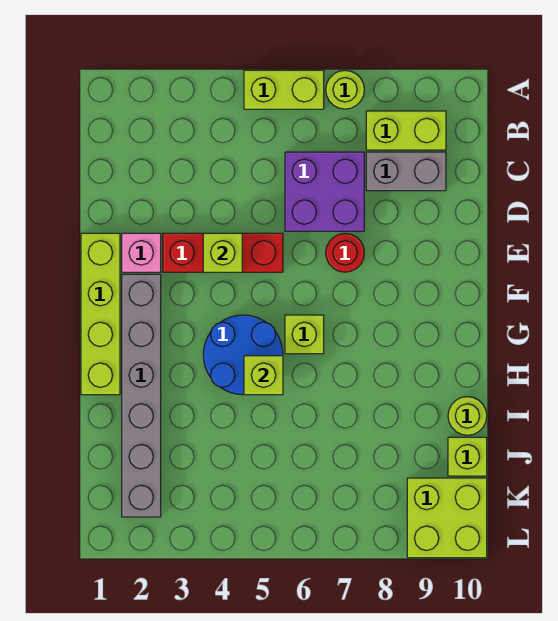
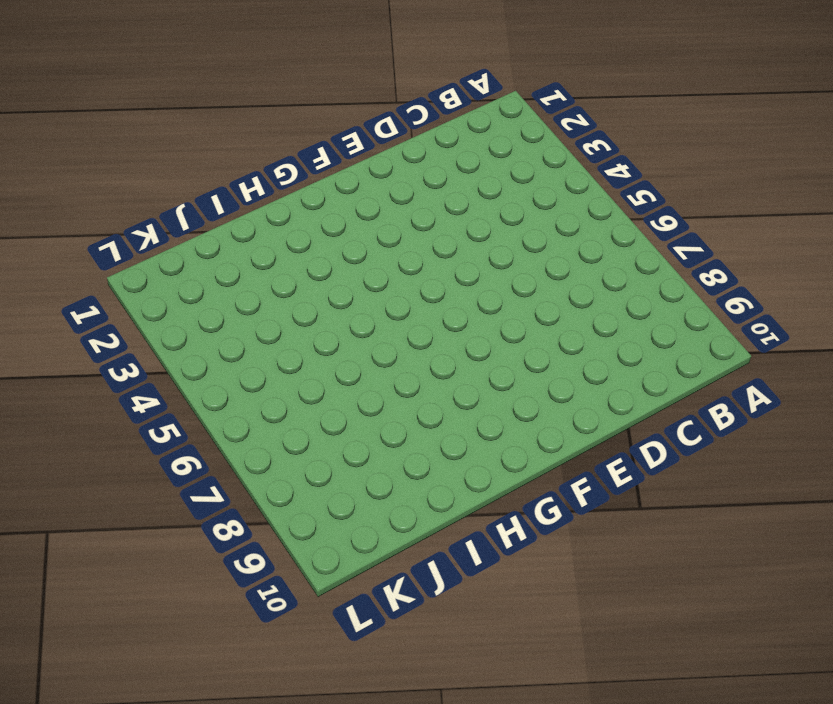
none -> lime 1x2 brick [244,70,324,109]
none -> lime 1x1 round brick [326,70,364,109]
none -> lime 1x2 brick [366,111,446,150]

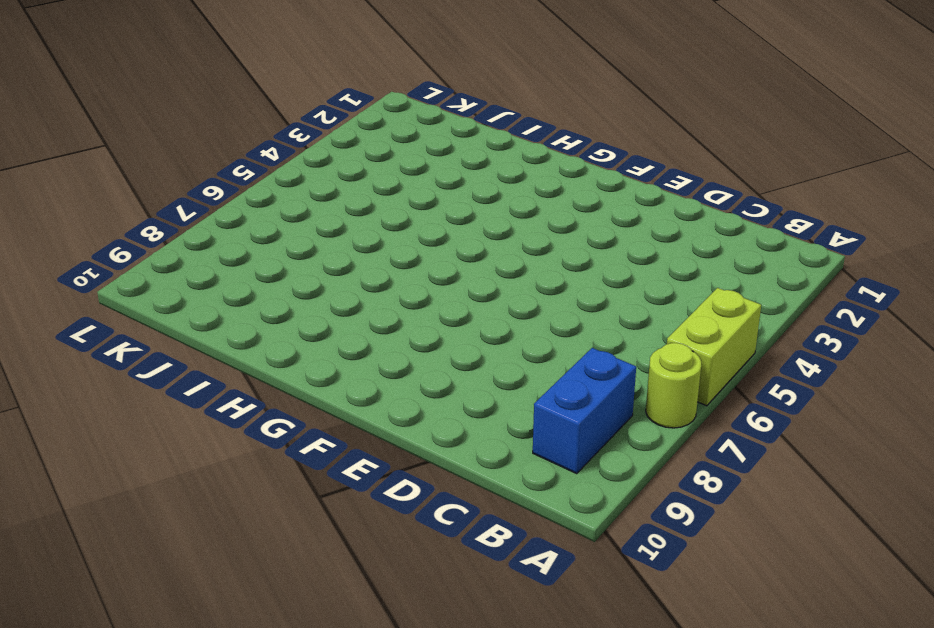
blue 1x2 brick [533,348,636,474] -> lime 1x2 brick [366,111,446,150]
none -> purple 2x2 brick [285,152,364,231]
none -> grey 1x2 brick [366,152,446,191]
none -> lime 1x4 brick [81,233,120,395]

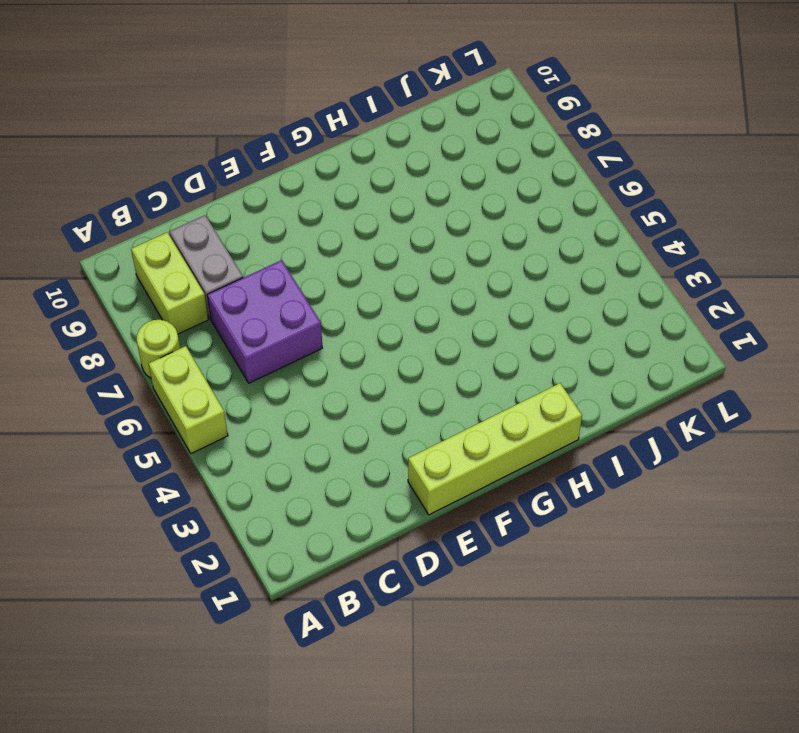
none -> pink 1x1 brick [122,233,161,272]
none -> red 1x3 brick [163,233,283,272]
none -> red 1x1 round brick [326,234,364,272]

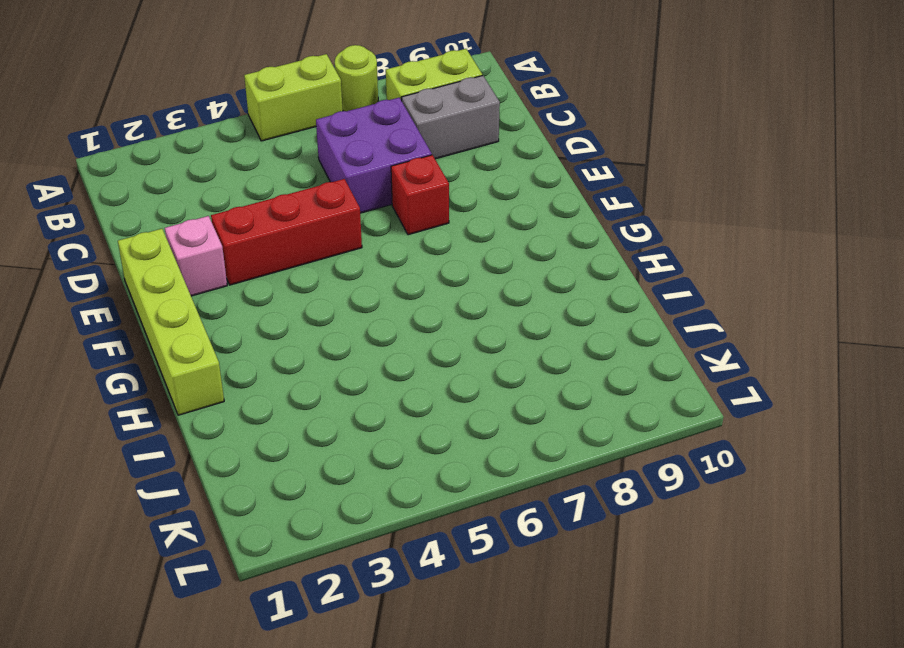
red 1x1 brick [391,155,449,235] -> red 1x1 round brick [326,234,364,272]
none -> grey 1x6 brick [122,274,161,517]
none -> blue 2x2 round brick [203,315,283,395]
none -> lime 1x1 brick [285,315,324,354]

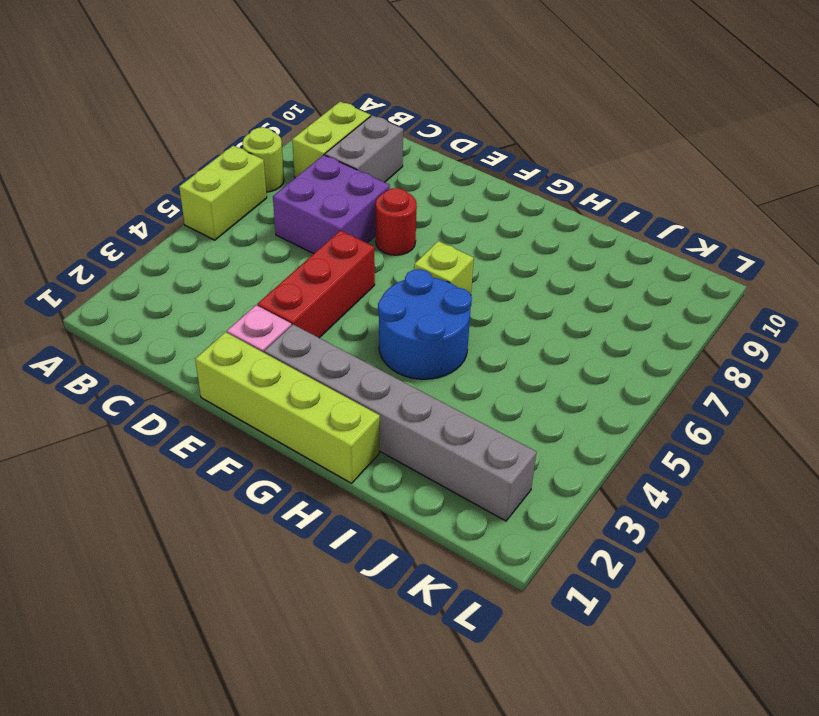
none -> lime 1x1 round brick [448,397,487,435]
none -> lime 1x1 brick [448,437,487,476]
none -> lime 2x2 brick [407,478,487,558]

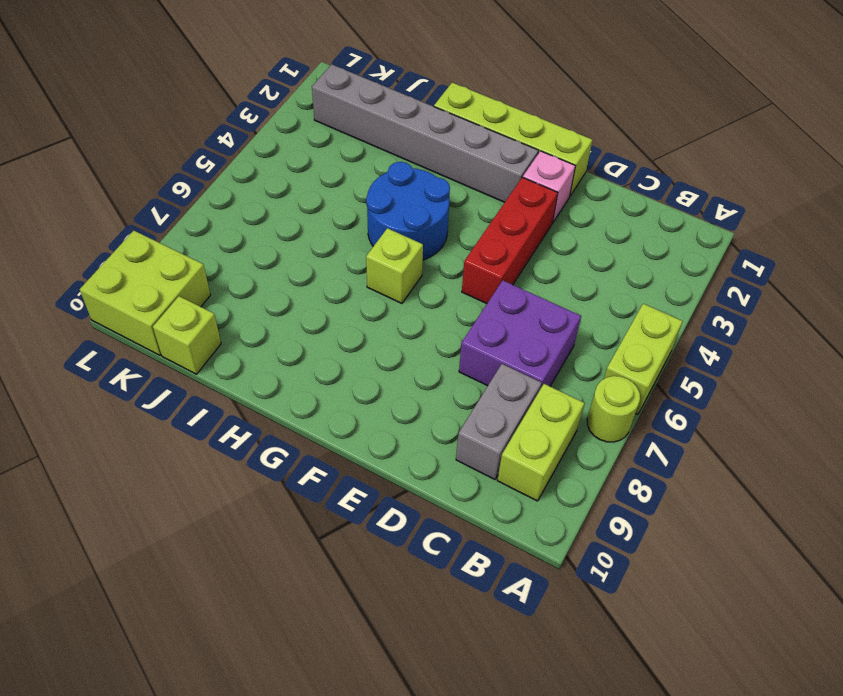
none -> red 1x1 round brick [326,234,364,272]
none -> lime 1x1 round brick [448,397,487,435]
none -> lime 1x1 brick [203,233,242,272]

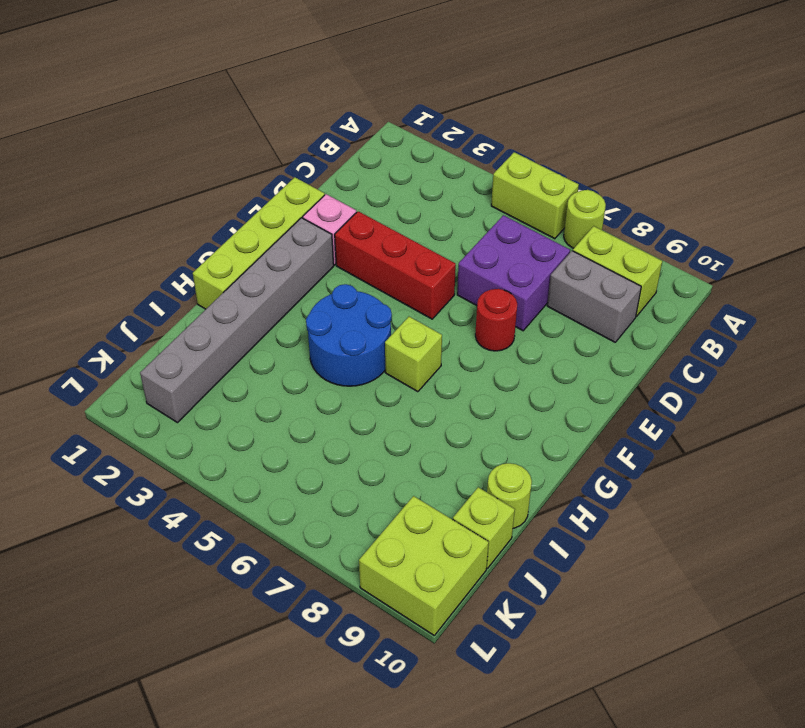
none -> lime 1x1 brick [203,233,242,272]
none -> lime 1x1 brick [244,356,283,395]

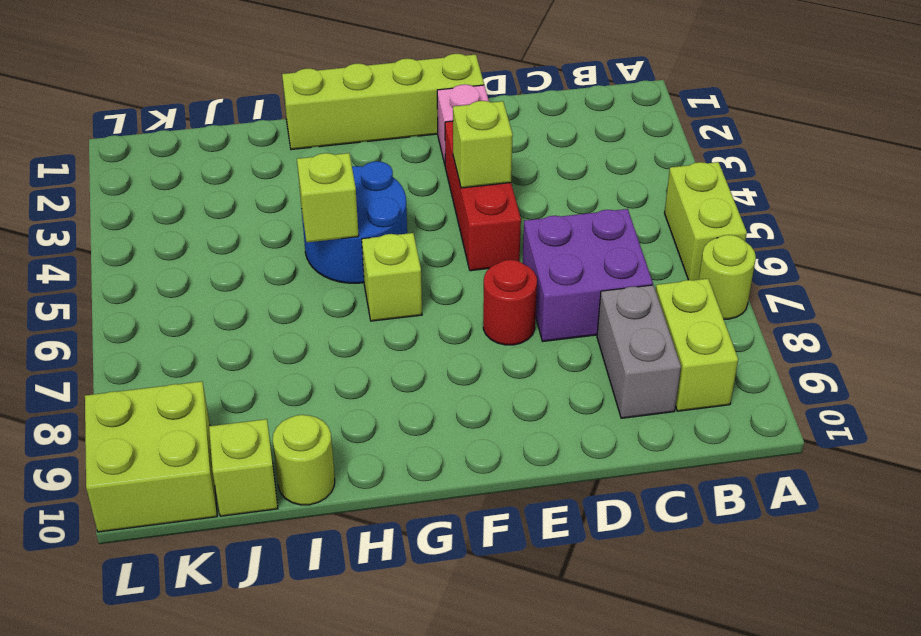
none -> grey 1x6 brick [122,274,161,517]

